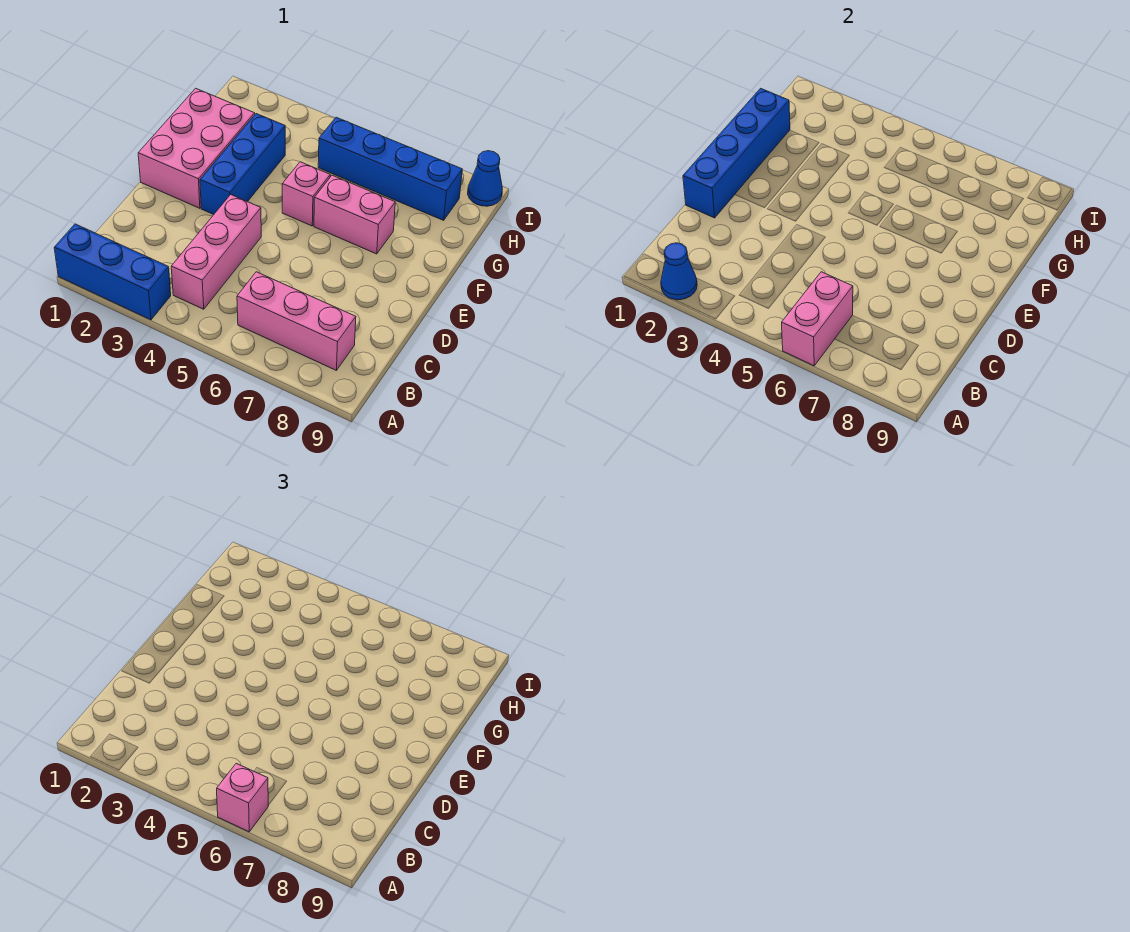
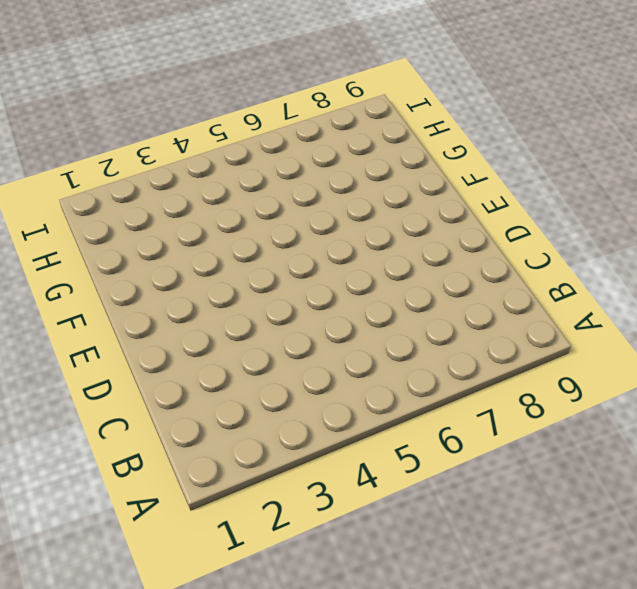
none -> blue 1x3 brick [54,224,171,320]
none -> pink 1x3 brick [171,195,261,309]
none -> pink 1x3 brick [237,272,356,371]

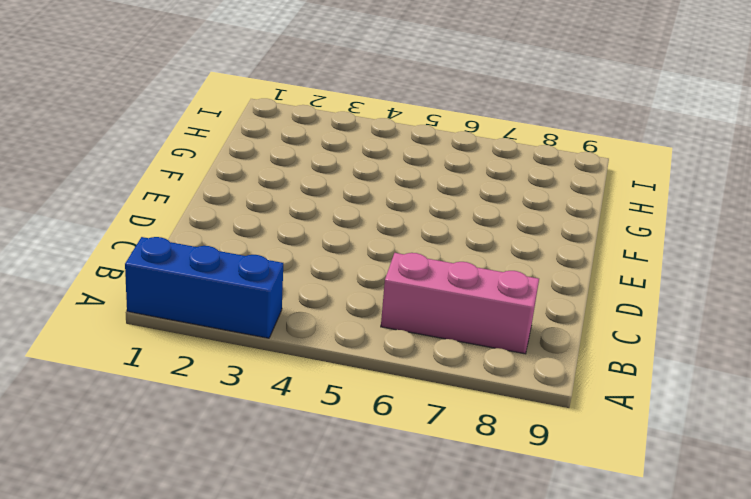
none -> pink 1x3 brick [171,195,261,309]
none -> pink 2x3 brick [138,88,255,208]
none -> blue 1x3 brick [200,114,285,215]

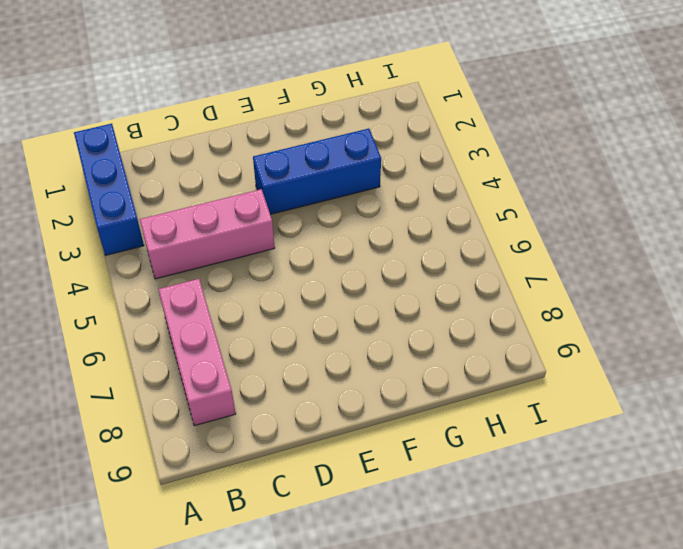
none -> pink 2x3 brick [138,88,255,208]
none -> pink 1x1 brick [282,162,330,226]
none -> pink 1x2 brick [314,175,395,254]

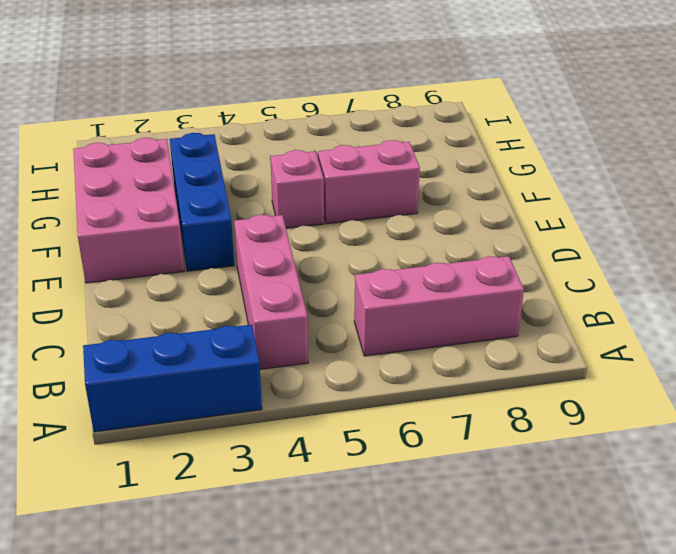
none -> blue 1x4 brick [318,117,462,220]
none -> blue 1x1 cone [468,151,502,206]
none -> blue 1x1 cone [661,243,697,300]

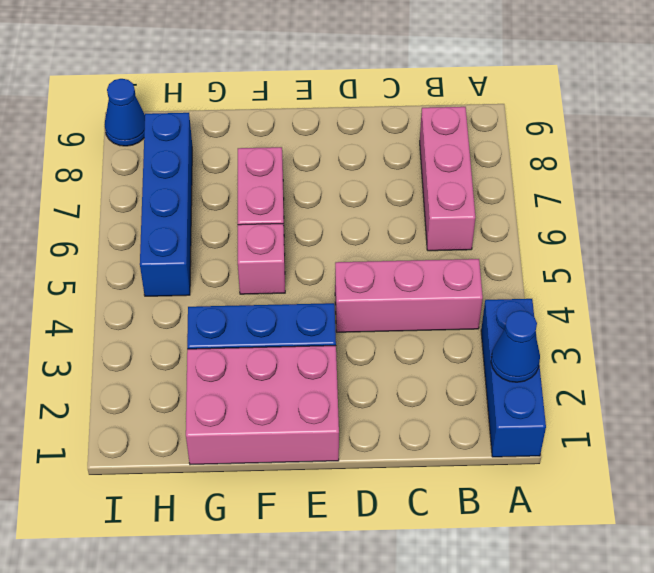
none -> pink 1x2 brick [782,272,853,366]
none -> blue 1x4 brick [683,88,790,218]
none -> pink 1x1 brick [217,763,268,832]

